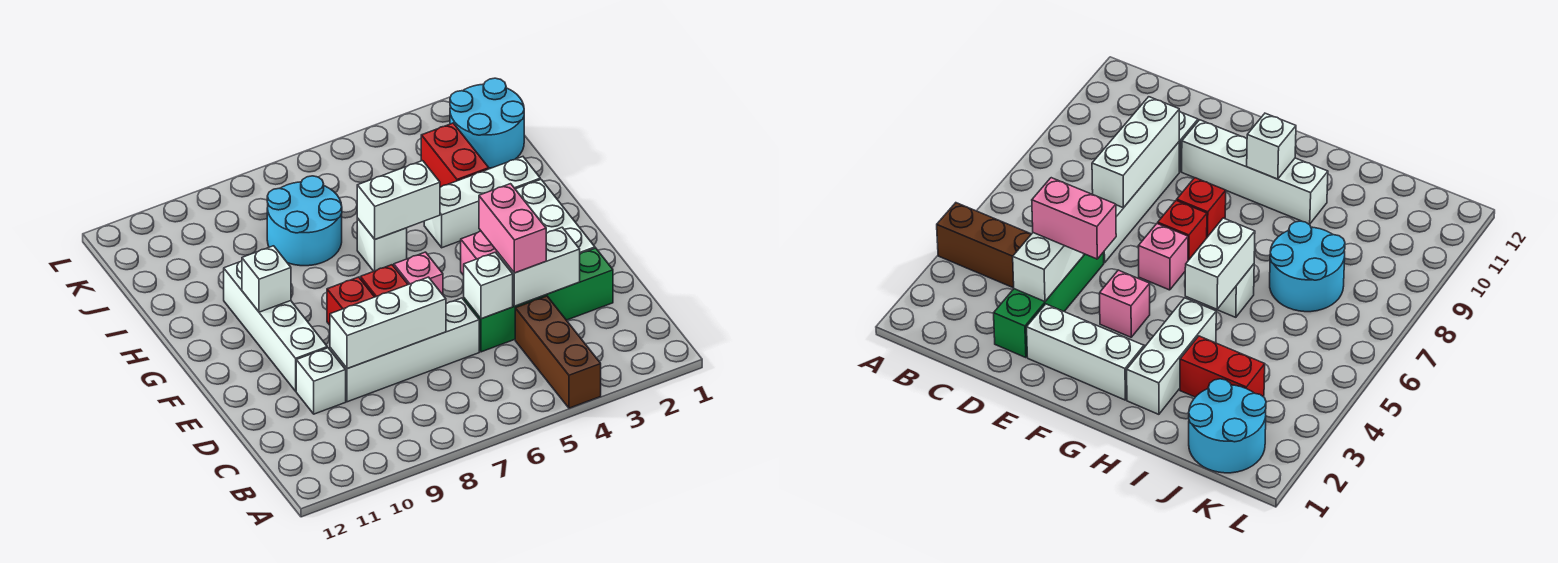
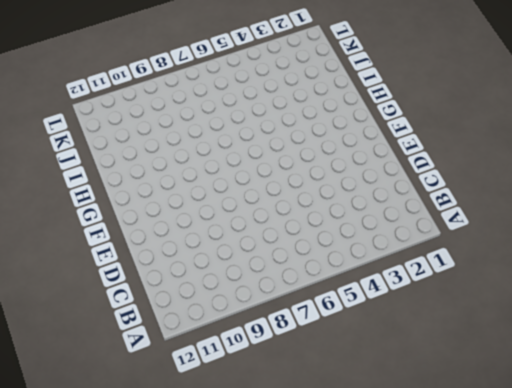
none -> brown 1x3 brick [515,296,601,408]
none -> green 1x4 brick [464,248,613,352]
none -> white 1x4 brick [330,298,479,402]

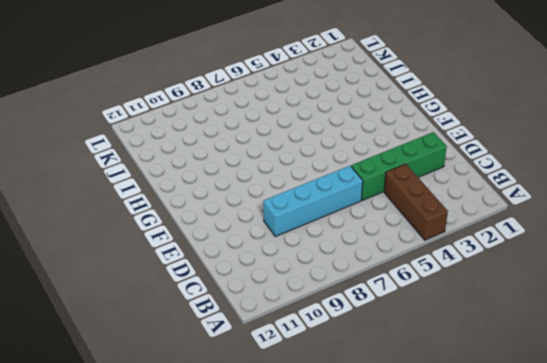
cyan 1x4 brick [263,166,363,237] -> white 1x4 brick [330,298,479,402]
none -> white 1x1 brick [296,348,346,414]
none -> white 1x3 brick [516,179,595,254]
none -> white 1x4 brick [224,261,327,391]

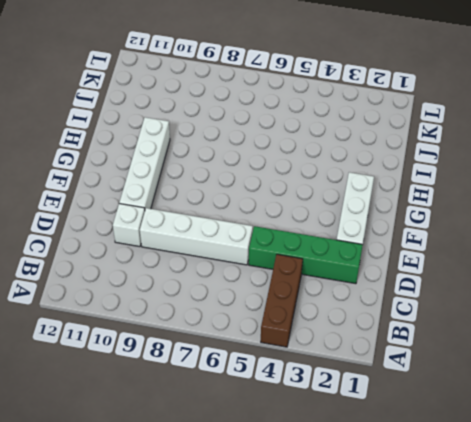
none -> pink 1x1 brick [461,231,497,275]
none -> pink 1x1 brick [394,252,443,295]
none -> red 1x1 brick [360,265,408,297]

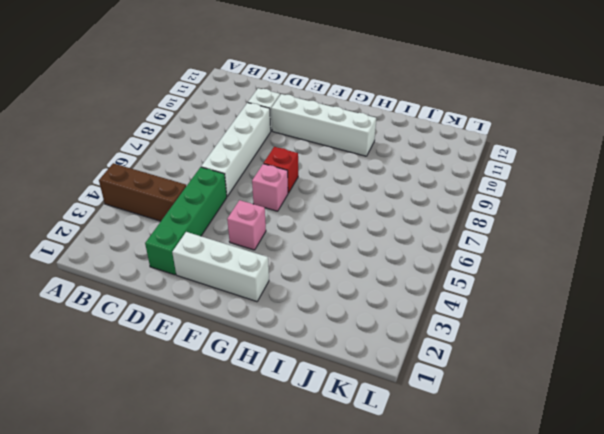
none -> red 1x1 brick [327,277,374,325]
none -> white 1x3 brick [424,157,540,248]
none -> white 1x1 brick [357,218,407,271]

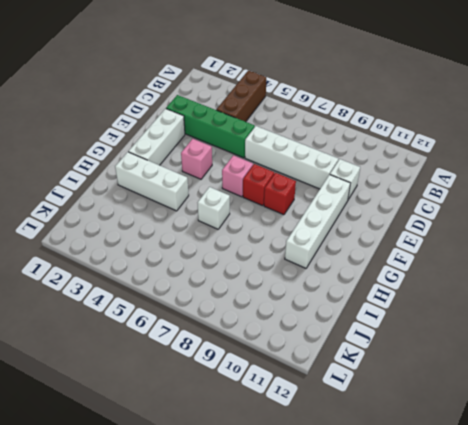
none -> red 1x2 brick [421,123,489,187]
none -> cyan 2x2 round brick [267,176,342,266]
none -> cyan 2x2 round brick [450,78,524,168]

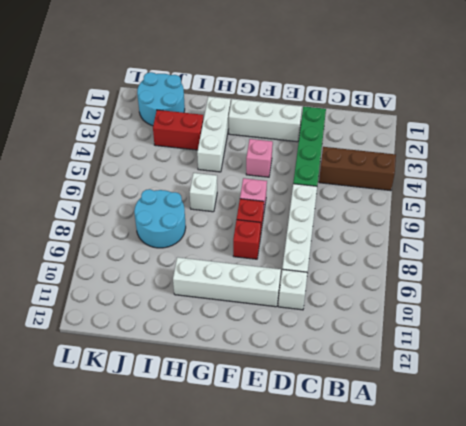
none -> white 1x2 brick [497,227,580,306]
none -> white 1x1 brick [464,252,513,319]
none -> white 1x3 brick [330,277,446,369]

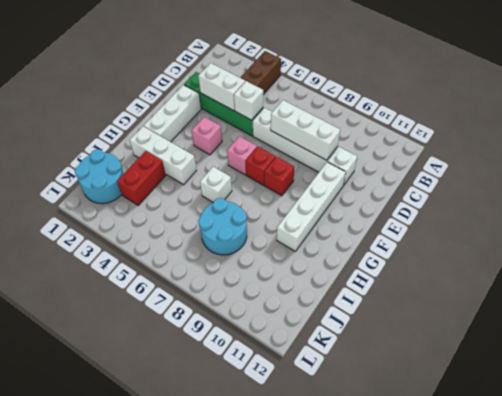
none -> white 1x1 brick [242,246,291,312]
none -> white 1x2 brick [357,161,440,239]
none -> pink 1x2 brick [479,184,546,273]

